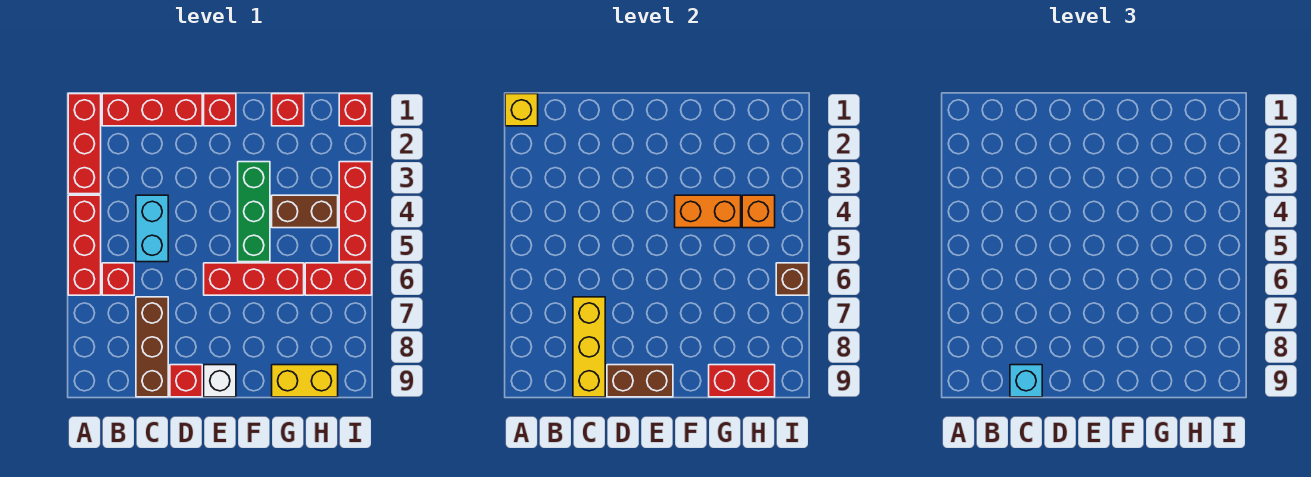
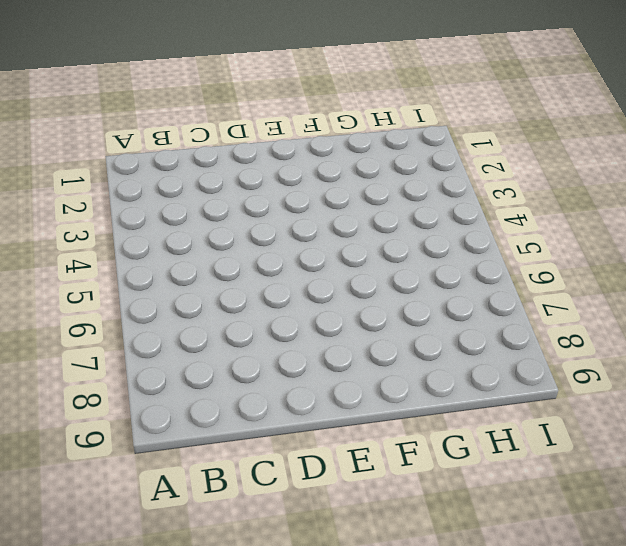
none -> red 1x3 brick [68,94,101,194]
none -> red 1x3 brick [68,195,101,295]
none -> red 1x3 brick [102,94,202,126]

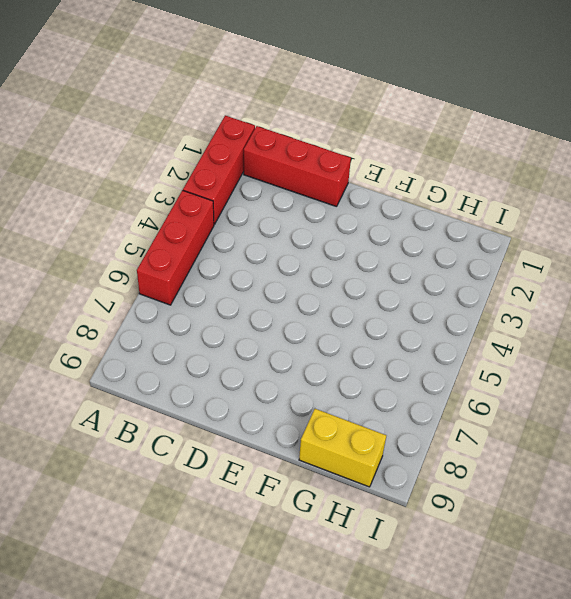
none -> red 1x1 brick [102,263,134,295]
none -> cyan 1x2 brick [136,195,168,262]
none -> brown 1x3 brick [136,297,168,397]

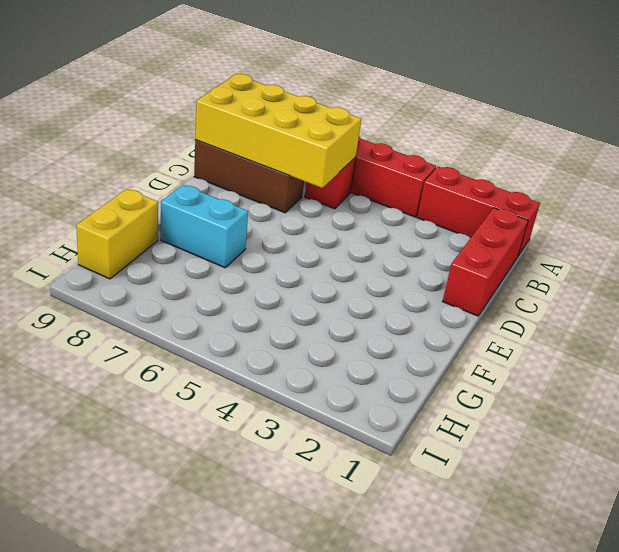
yellow 2x4 brick [195,74,361,188] -> yellow 1x3 brick [573,297,605,397]
cyan 1x2 brick [161,185,248,268] -> cyan 1x2 brick moved to [136,195,168,262]
none -> red 1x1 brick [170,365,202,397]
none -> red 1x1 brick [204,94,236,126]
none -> red 1x3 brick [204,263,304,295]

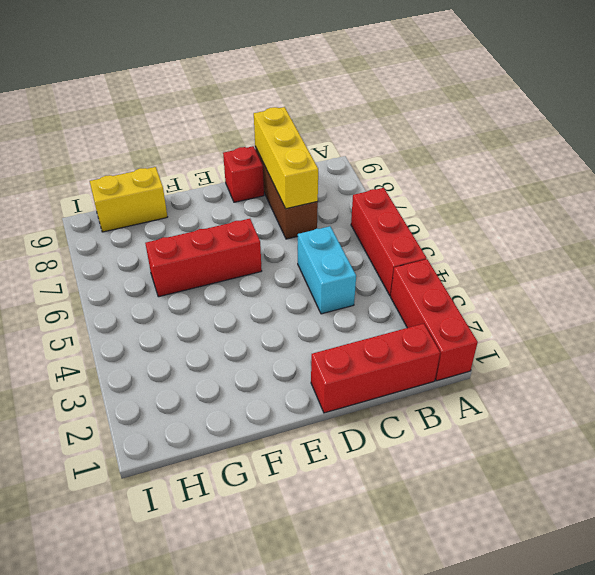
none -> red 1x1 brick [102,263,134,295]
none -> red 1x1 brick [204,94,236,126]
none -> white 1x1 brick [204,365,236,397]

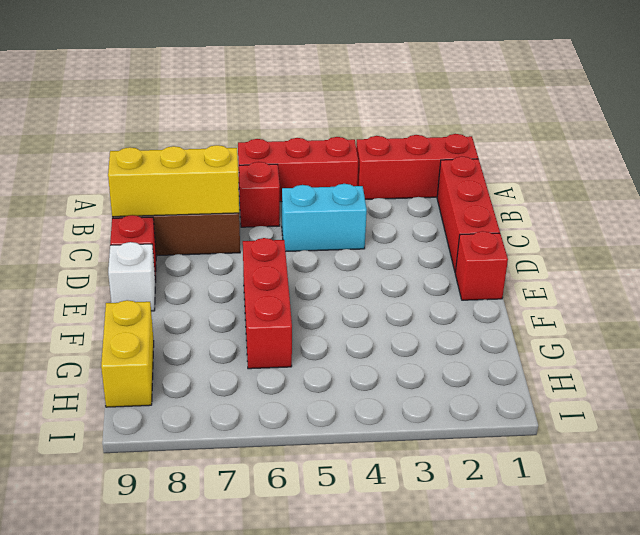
none -> green 1x3 brick [238,162,270,262]
none -> red 1x1 brick [272,94,304,126]
none -> brown 1x2 brick [272,195,338,228]

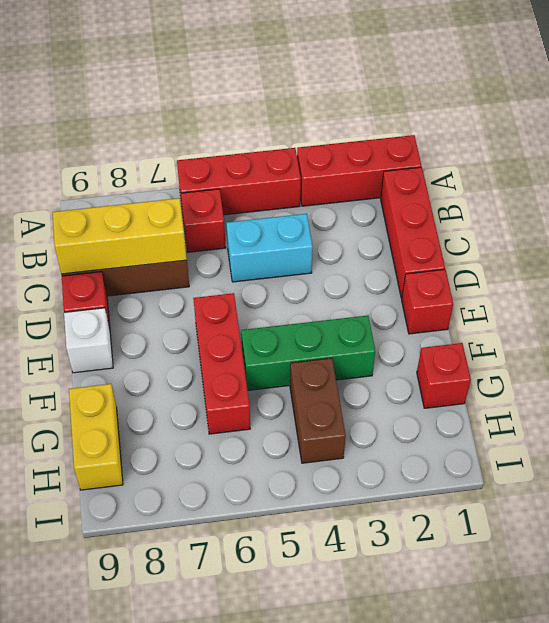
none -> red 1x2 brick [305,263,372,295]
none -> red 1x1 brick [339,94,372,126]
none -> red 1x3 brick [339,162,372,262]

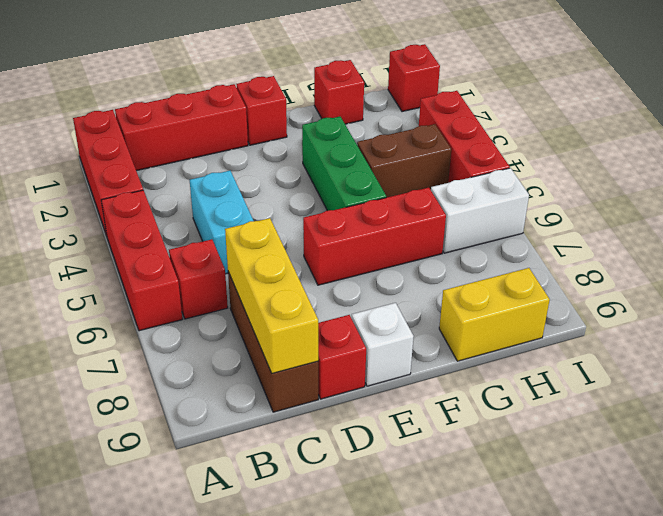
white 1x2 brick [431,168,529,253] -> red 1x2 brick [305,263,372,295]
none -> yellow 1x1 brick [505,94,538,126]
none -> brown 1x2 brick [607,365,673,397]
none -> orange 1x2 brick [675,195,741,228]

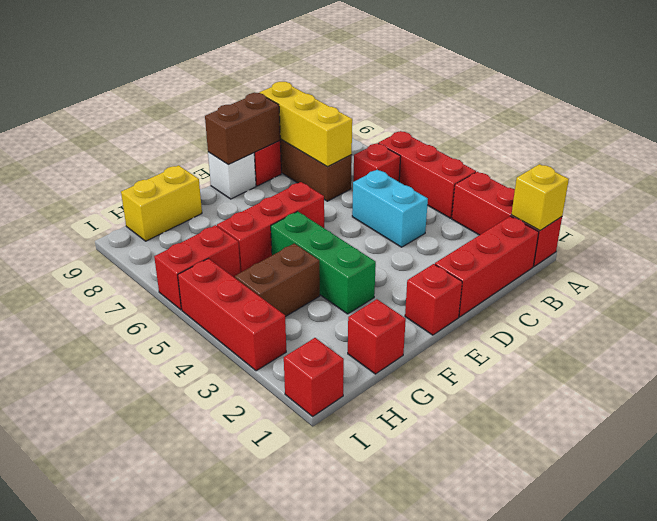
none -> orange 1x2 brick [675,195,741,228]
none -> red 1x2 brick [709,365,775,397]
none -> orange 1x1 brick [742,195,775,228]

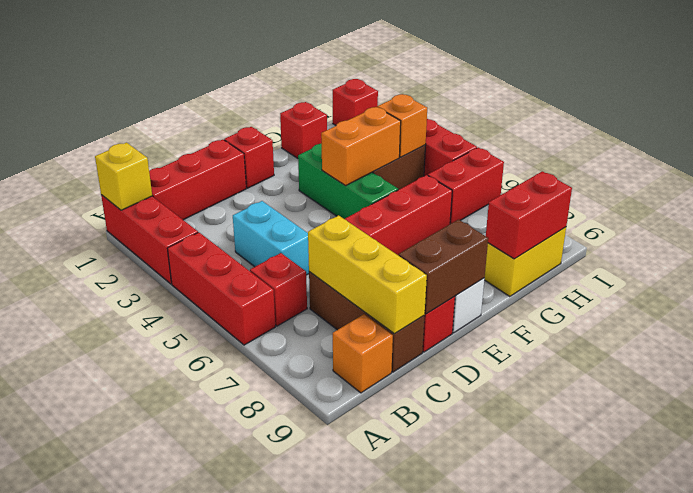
orange 1x1 brick [333,314,393,393] -> none
none -> brown 1x1 brick [776,263,809,295]
none -> cyan 1x1 brick [1010,365,1042,397]

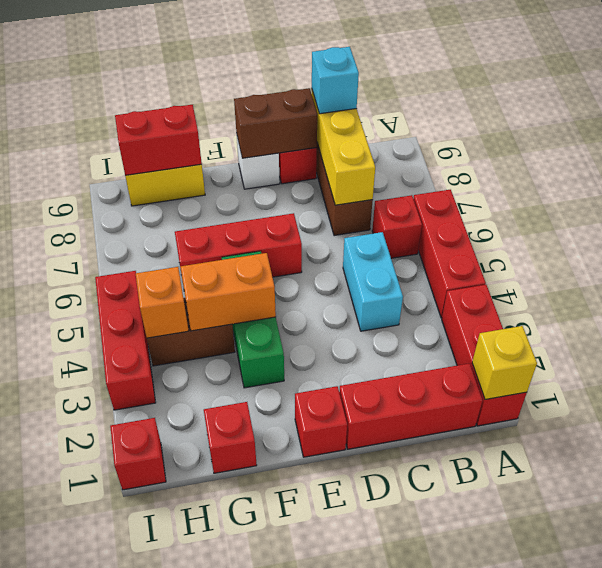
none -> red 1x2 brick [305,263,372,295]
none -> brown 1x1 brick [776,263,809,295]

